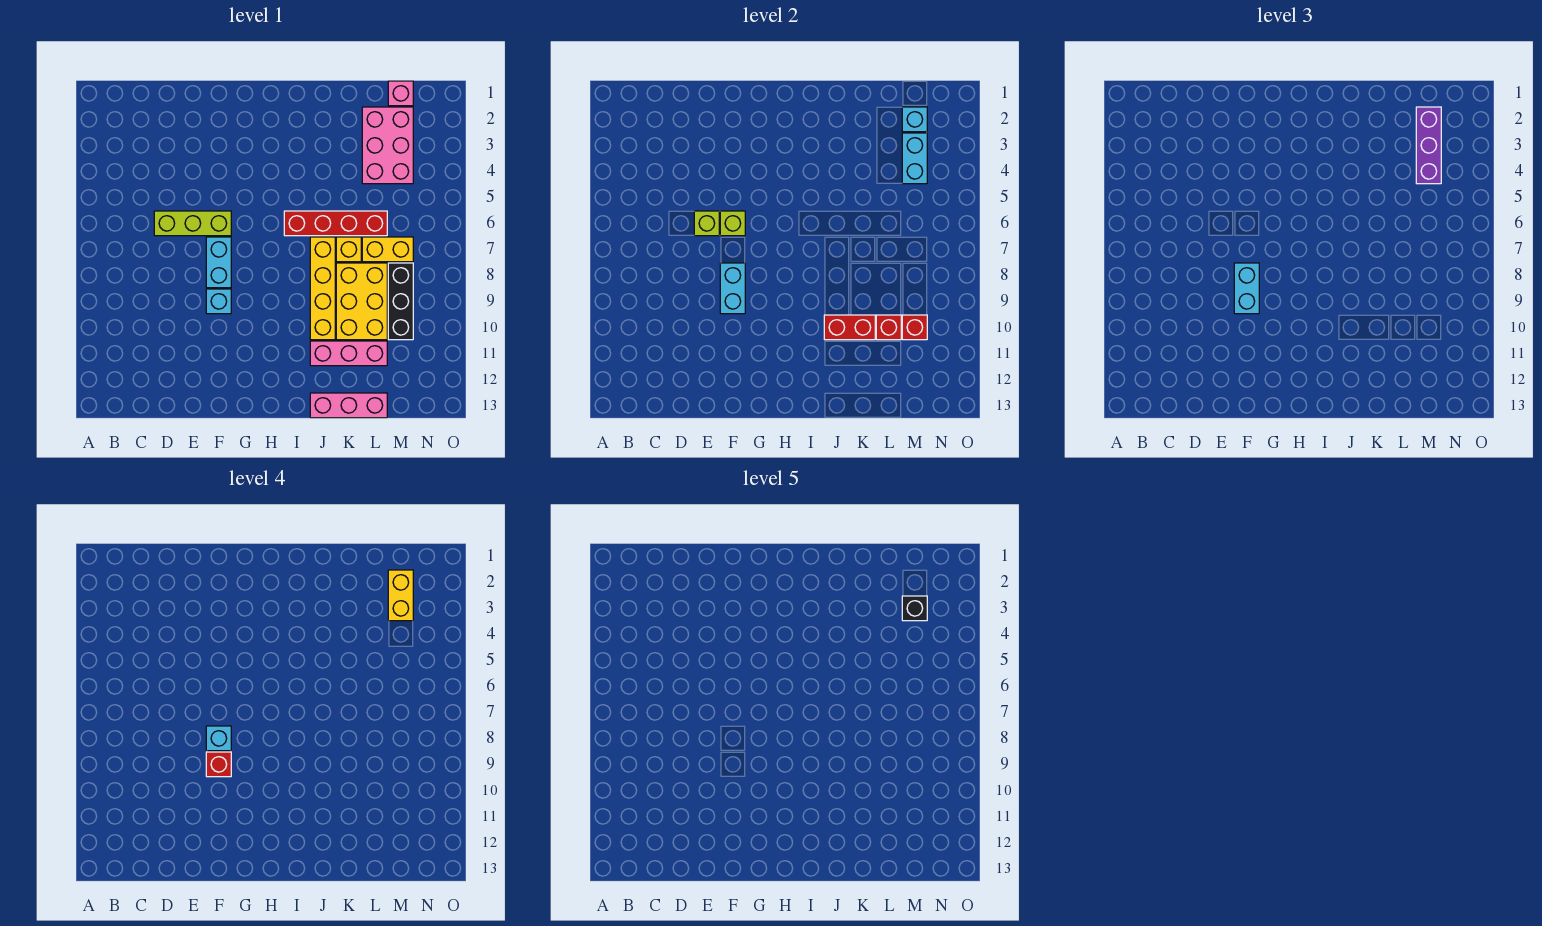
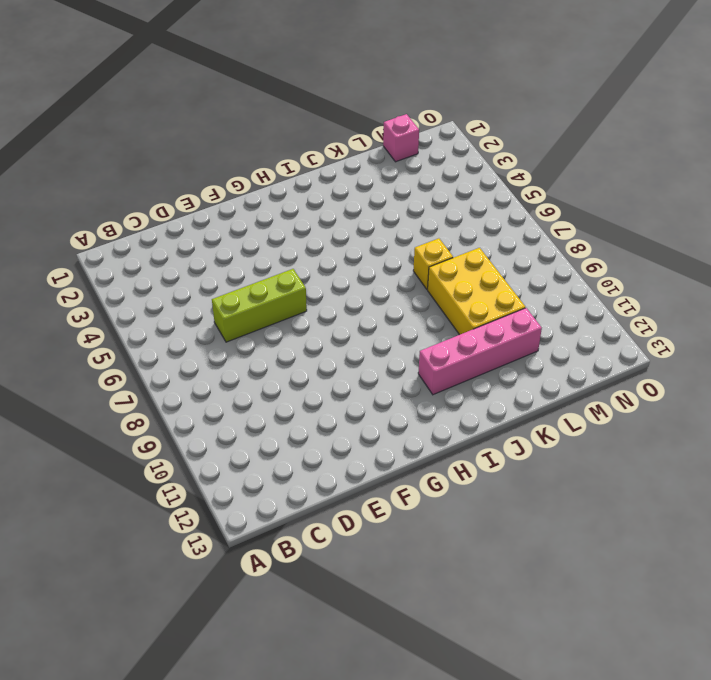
pink 1x4 brick [418,308,542,395] -> pink 1x3 brick [310,341,387,366]
none -> cyan 1x2 brick [206,237,231,288]
none -> cyan 1x1 brick [206,289,231,314]
none -> red 1x4 brick [284,211,387,236]

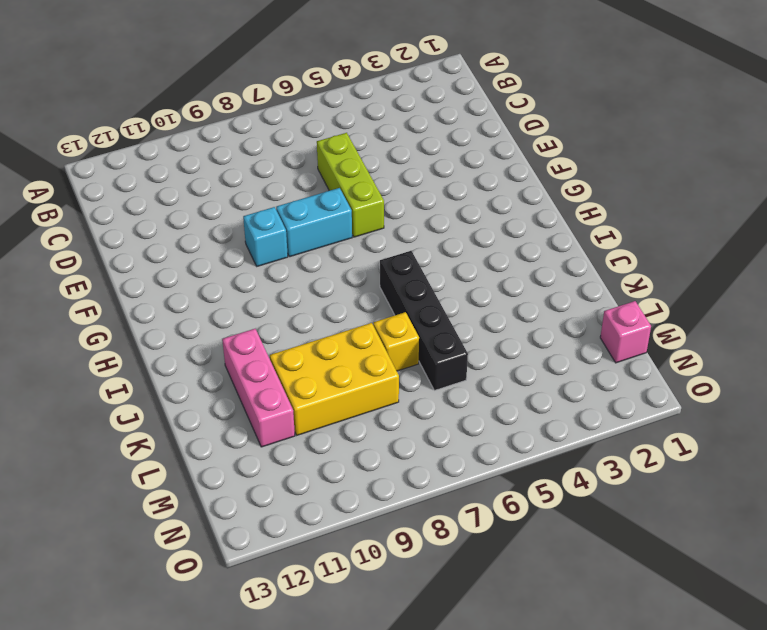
black 1x4 brick [380,251,468,390] -> red 1x4 brick [284,211,387,236]
none -> yellow 1x4 brick [310,237,335,340]
none -> pink 1x3 brick [310,393,387,418]
none -> pink 2x3 brick [362,107,413,184]

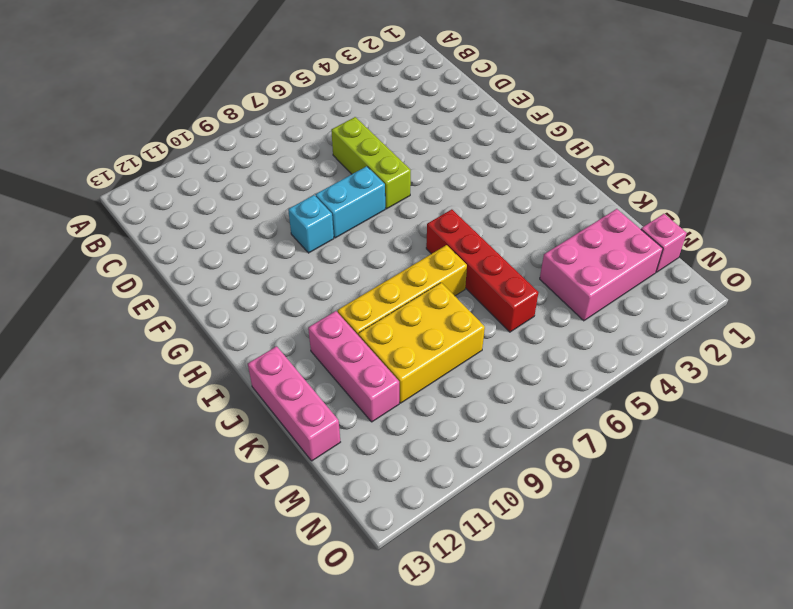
none -> yellow 1x1 brick [336,237,361,262]
none -> yellow 1x2 brick [362,237,413,262]
none -> black 1x3 brick [388,263,413,340]

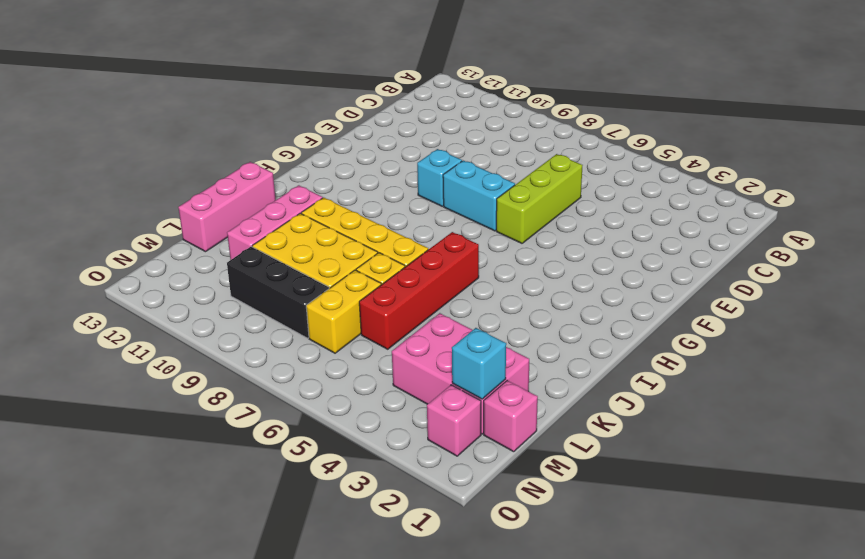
pink 1x1 brick [427,385,481,456] -> none
none -> lime 1x1 brick [694,211,719,236]
none -> lime 1x1 brick [720,211,745,236]
none -> cyan 1x2 brick [720,263,745,314]

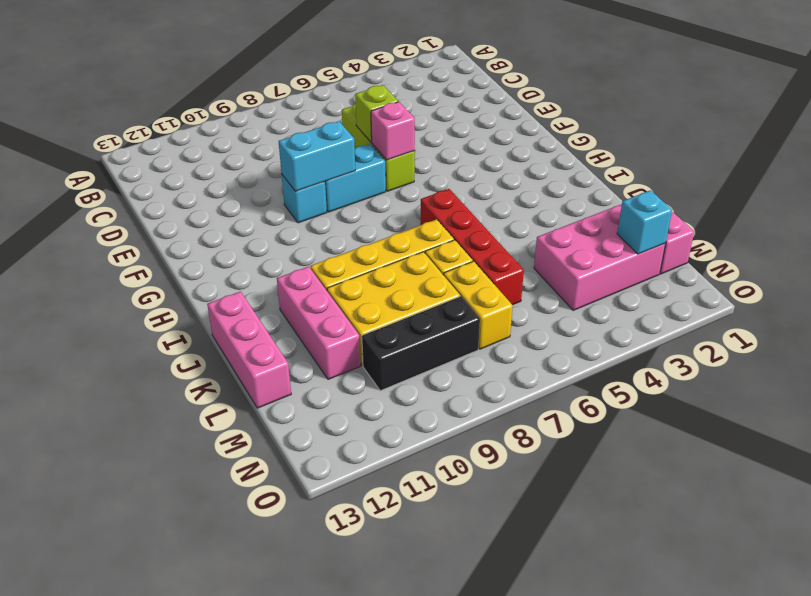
pink 1x1 brick [371,102,415,160] -> lime 1x1 brick [720,211,745,236]
none -> red 1x2 brick [824,315,875,340]
none -> red 1x1 brick [876,315,901,340]
none -> cyan 1x2 brick [902,133,927,184]

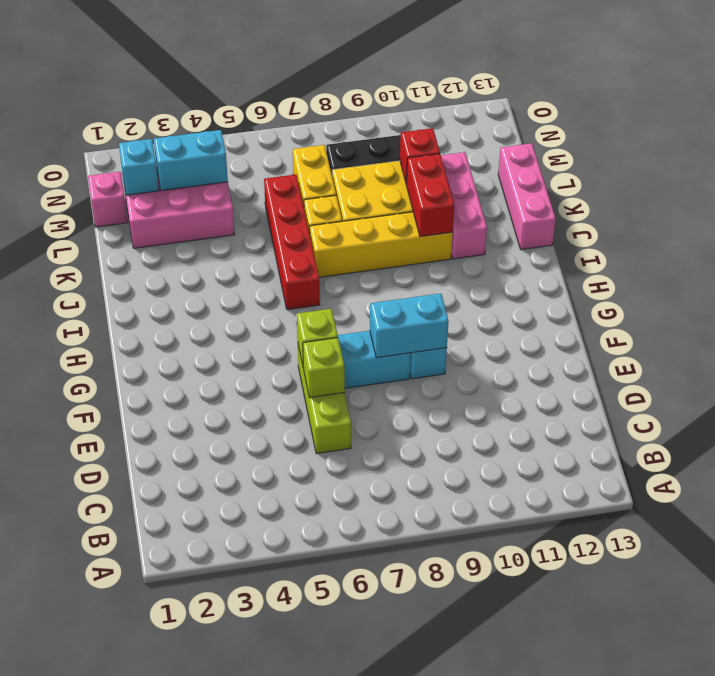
none -> red 1x1 brick [902,315,927,340]
none -> cyan 1x2 brick [1234,263,1259,314]
none -> purple 1x3 brick [1416,107,1441,184]

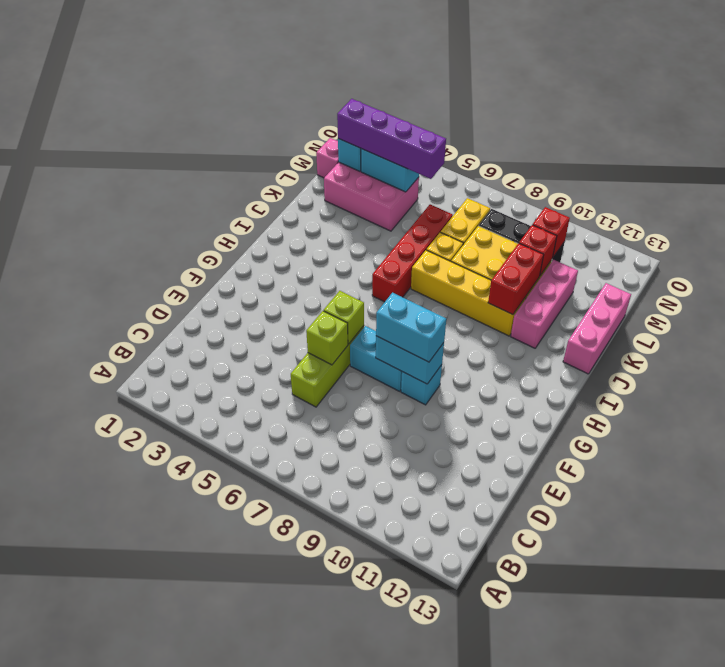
purple 1x4 brick [337,99,446,179] -> purple 1x3 brick [1416,107,1441,184]
none -> cyan 1x1 brick [206,726,231,751]
none -> red 1x1 brick [206,752,231,777]
none -> yellow 1x2 brick [388,570,413,621]

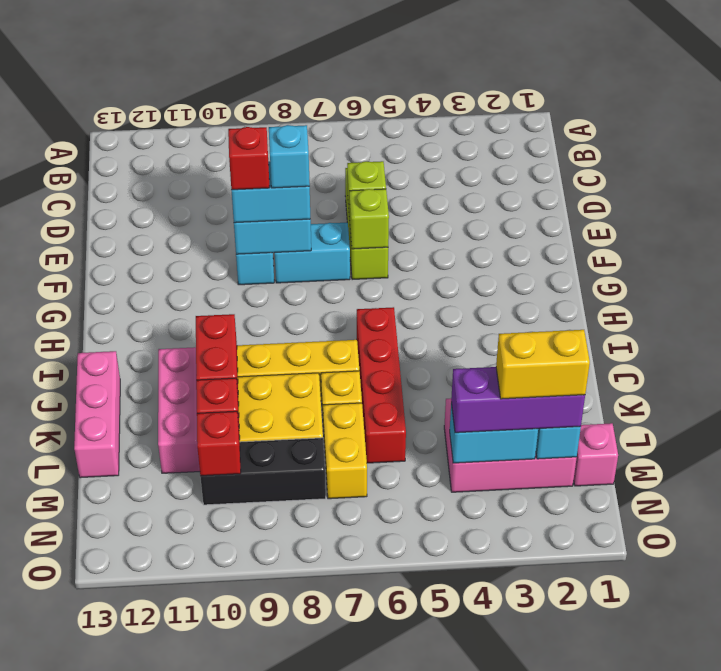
none -> black 1x1 brick [902,596,927,621]

